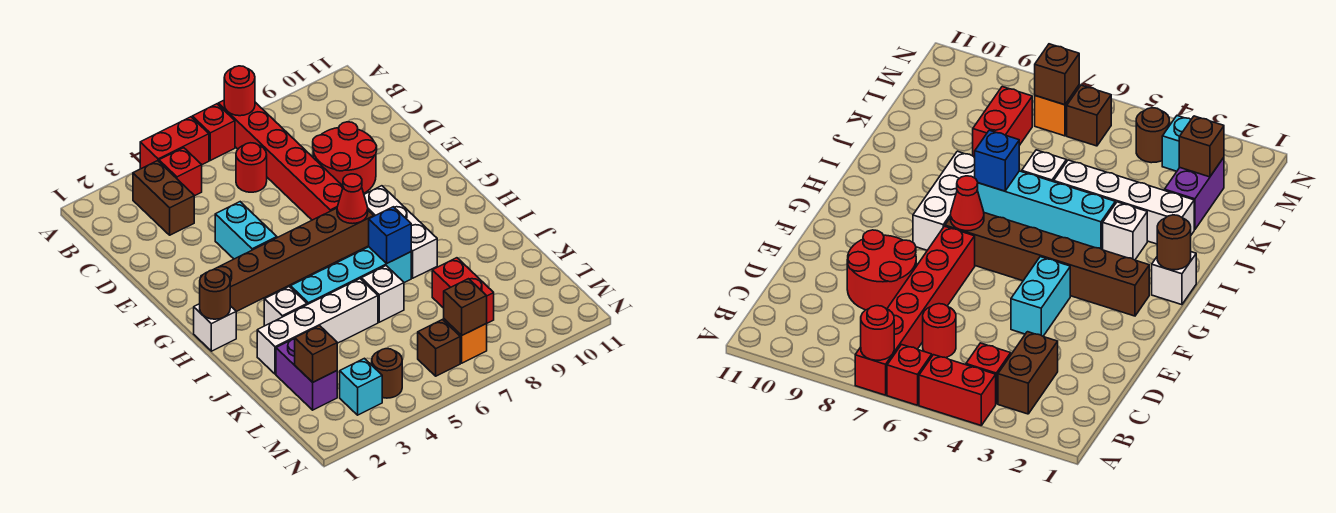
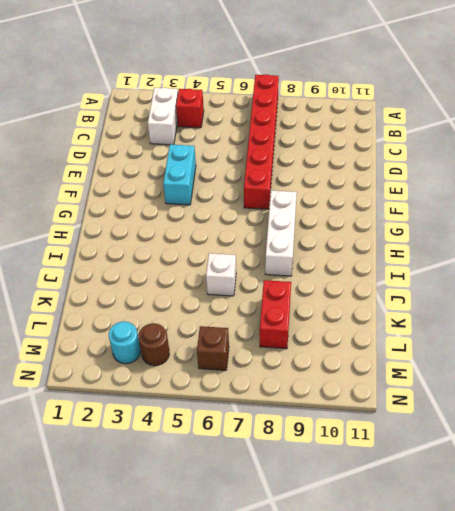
white 1x2 brick [148,88,178,145] -> brown 1x2 brick [133,161,194,235]
cyan 1x1 round brick [109,321,140,364] -> cyan 1x1 brick [340,358,382,415]
none -> red 1x2 brick [140,117,209,169]
none -> red 1x1 brick [192,104,235,160]
none -> red 1x1 round brick [236,143,267,192]

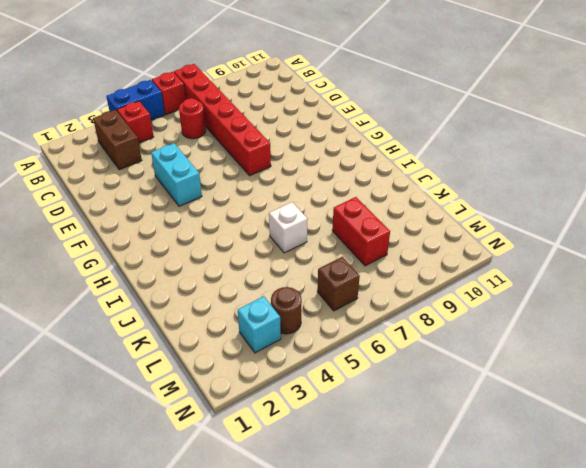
blue 1x2 brick [106,80,165,120] -> red 1x2 brick [140,117,209,169]
none -> red 2x2 round brick [313,122,377,193]
none -> brown 1x6 brick [201,208,374,312]
none -> white 1x3 brick [364,186,437,278]

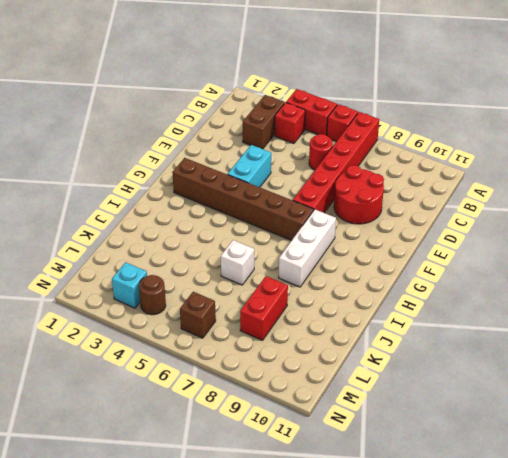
none -> white 1x1 brick [194,304,236,351]
none -> white 1x1 brick [264,287,307,326]
none -> cyan 1x4 brick [291,247,411,305]

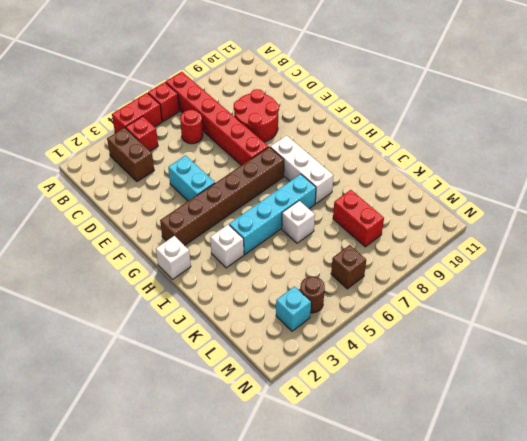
none -> white 1x4 brick [257,279,378,374]
none -> purple 1x2 brick [276,338,337,410]
none -> orange 1x1 brick [444,319,487,363]

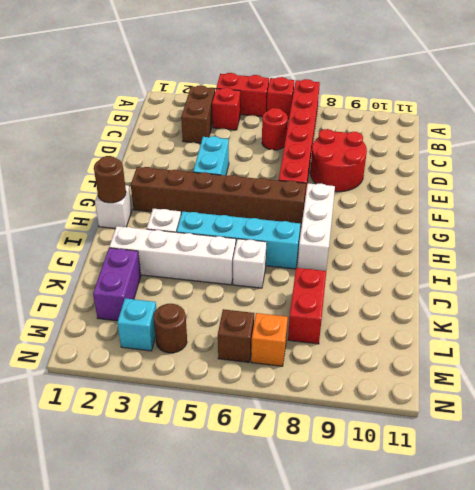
none -> red 1x1 round brick [224,66,255,116]
none -> red 1x1 cone [337,174,368,224]
none -> blue 1x1 brick [369,207,411,264]

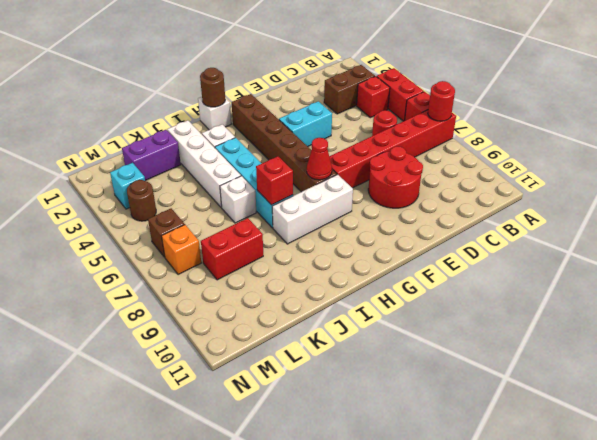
red 1x1 brick [256,156,293,205] -> blue 1x1 brick [369,207,411,264]
none -> brown 1x1 brick [295,326,337,382]
none -> brown 1x1 brick [444,279,487,335]

